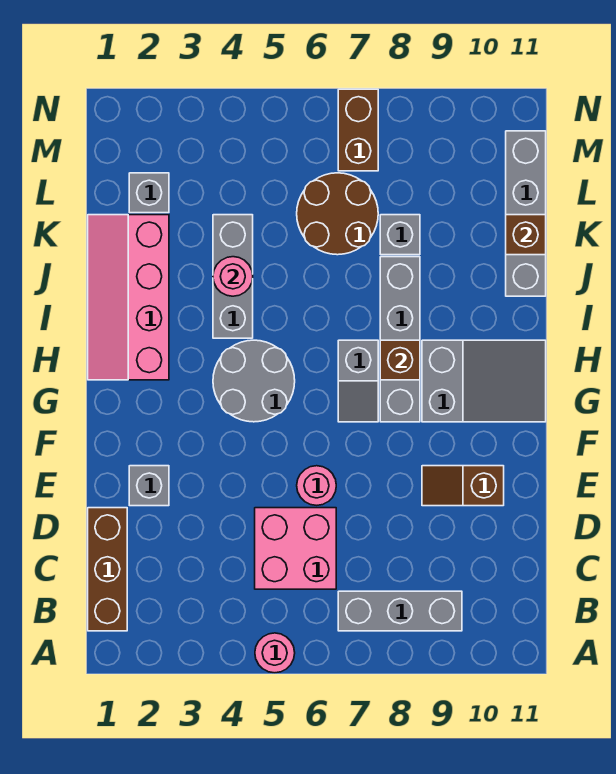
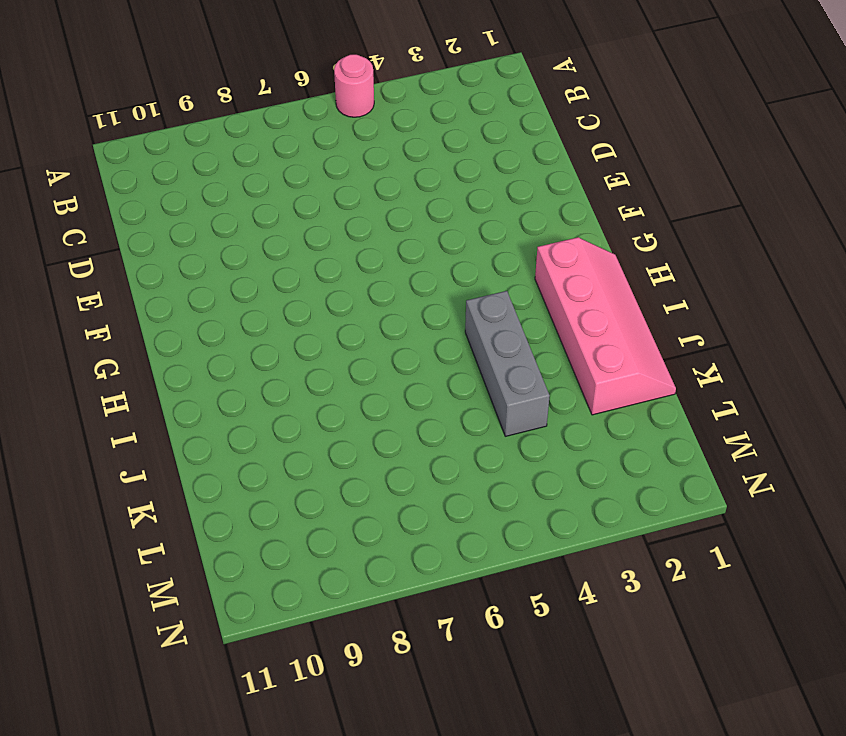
none -> brown 1x3 brick [88,508,127,631]
none -> grey 1x3 brick [338,591,462,631]
none -> pink 2x2 brick [255,508,336,589]

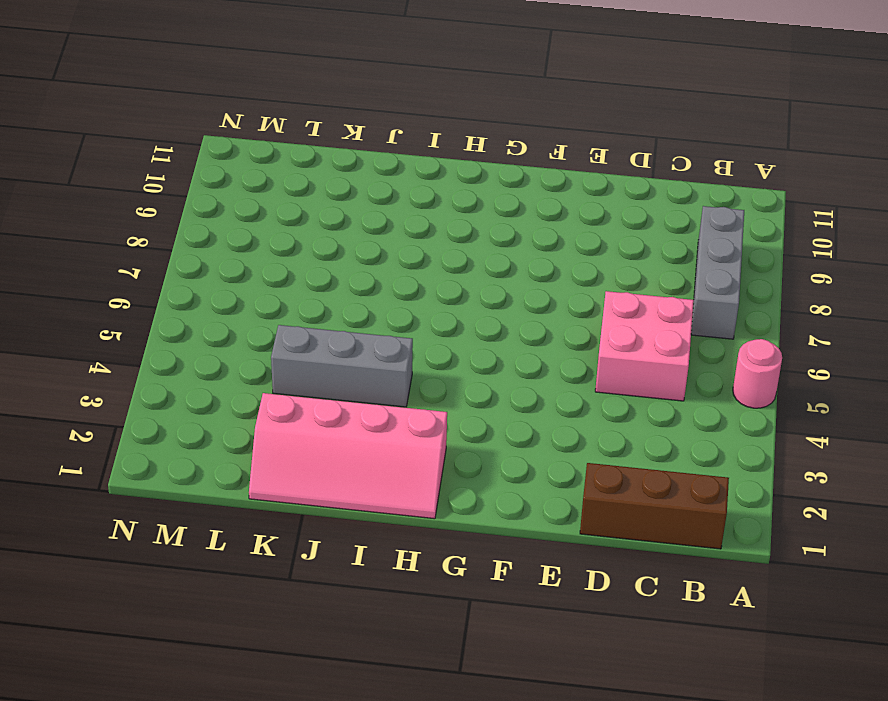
none -> grey 1x1 brick [129,466,169,506]
none -> pink 1x1 round brick [297,466,336,505]
none -> brown 1x2 slope [422,466,504,506]

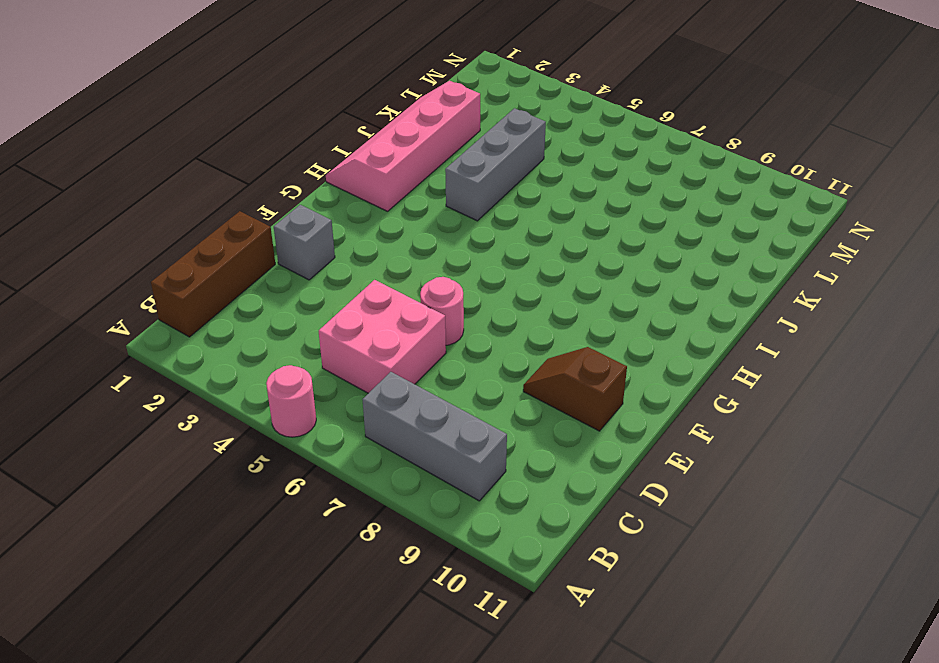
none -> grey 2x2 round brick [213,340,295,422]
none -> grey 1x2 slope [338,340,378,422]
none -> grey 1x4 brick [380,257,420,422]

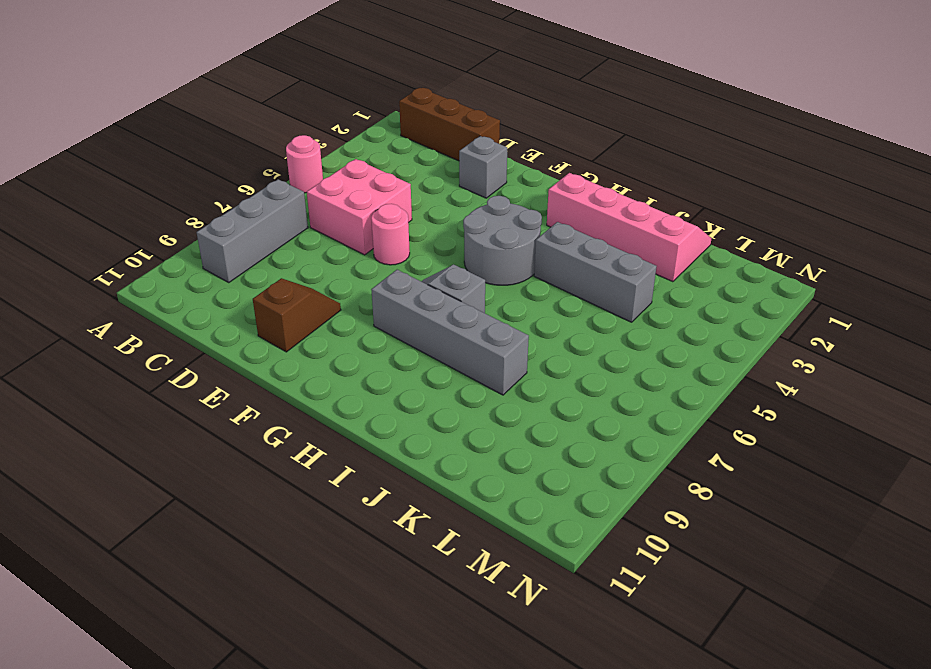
none -> grey 2x3 slope [422,340,546,422]
none -> grey 1x4 brick [506,131,546,296]
none -> brown 2x2 round brick [297,173,378,255]

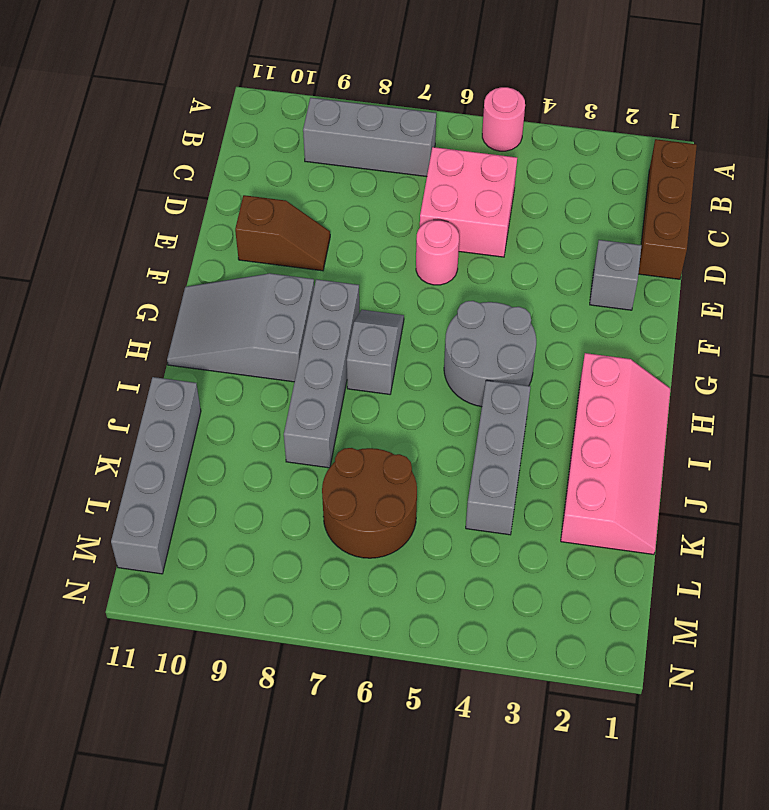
none -> grey 1x1 brick [380,215,420,255]
none -> grey 1x1 brick [129,173,169,213]
none -> brown 1x2 brick [338,89,378,171]

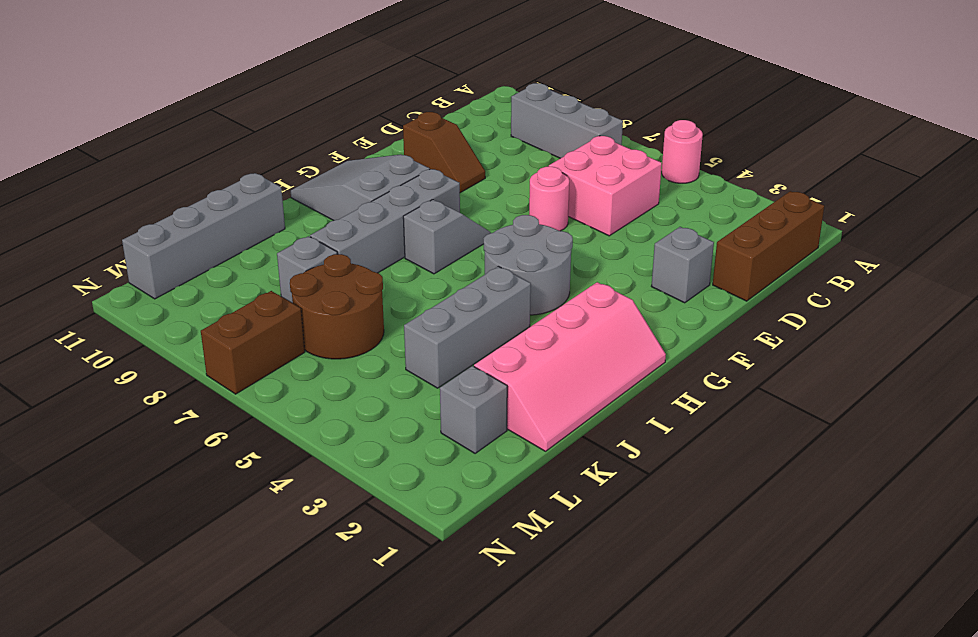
none -> brown 1x1 brick [380,340,420,380]
none -> pink 1x1 round brick [213,257,253,296]
none -> brown 1x1 brick [506,215,546,255]

